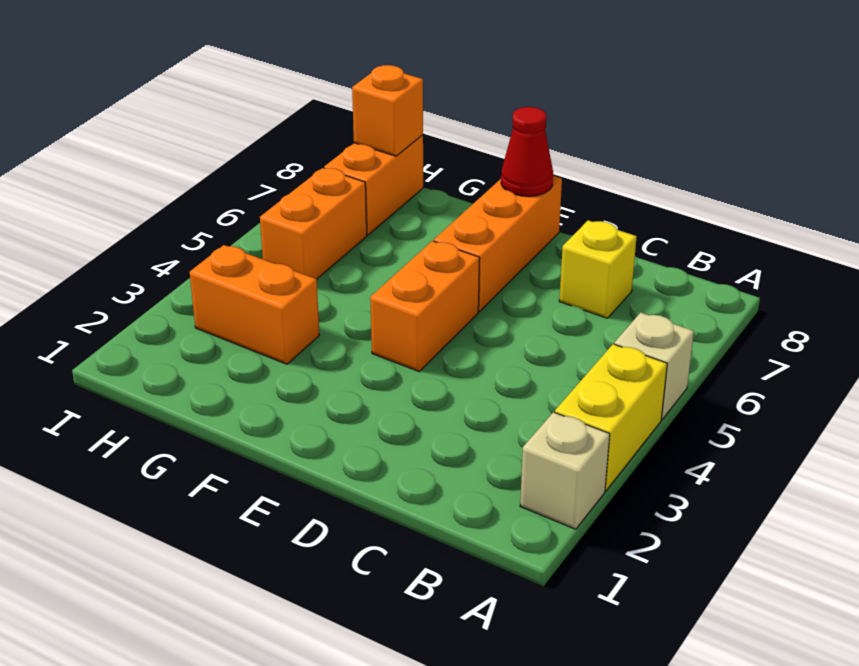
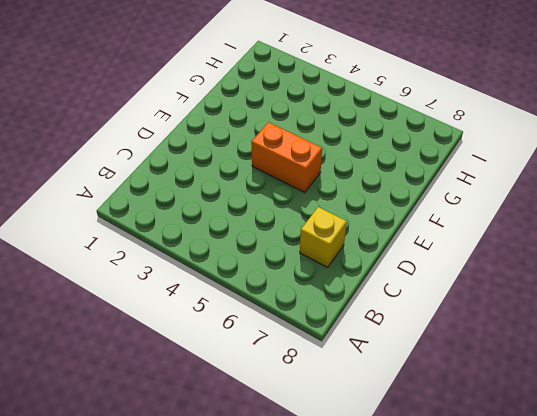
none -> tan 1x1 brick [520,412,610,529]
none -> yellow 1x2 brick [555,344,667,491]

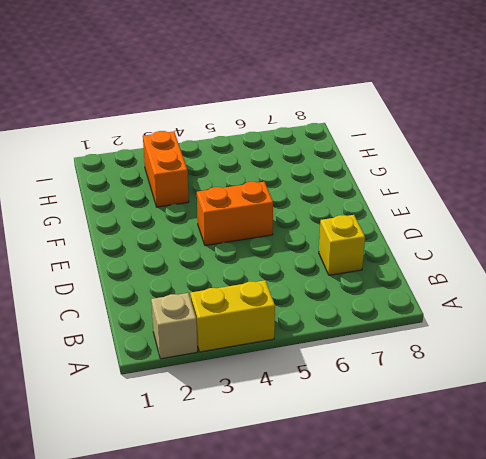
none -> tan 1x1 brick [614,312,694,419]
none -> orange 1x3 brick [434,176,562,312]

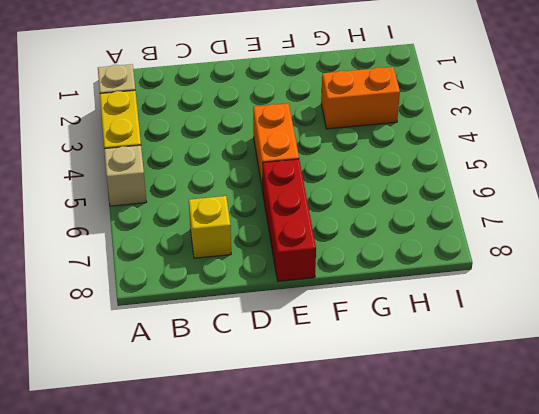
red 1x3 brick [263,159,316,281] -> orange 1x3 brick [434,176,562,312]
none -> orange 1x2 brick [260,168,367,279]
none -> orange 1x2 brick [324,135,423,235]

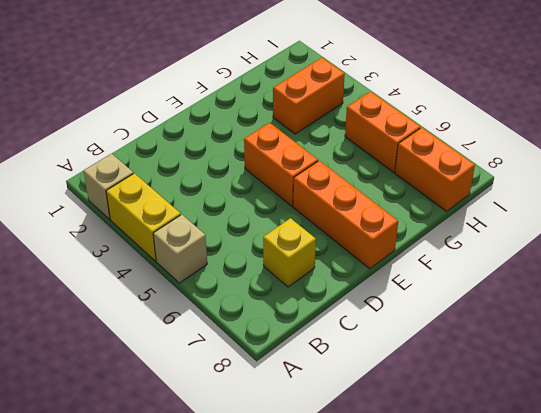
none -> red 1x1 cone [501,107,553,196]
none -> orange 1x1 brick [352,65,423,156]

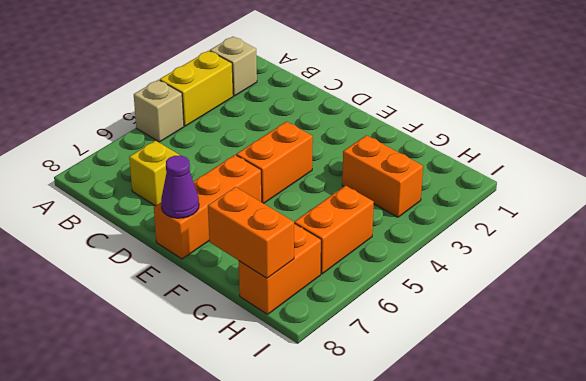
purple 1x1 cone [161,155,199,218] -> red 1x1 cone [501,107,553,196]
orange 1x2 brick [208,187,294,278] -> orange 1x1 brick [352,65,423,156]

